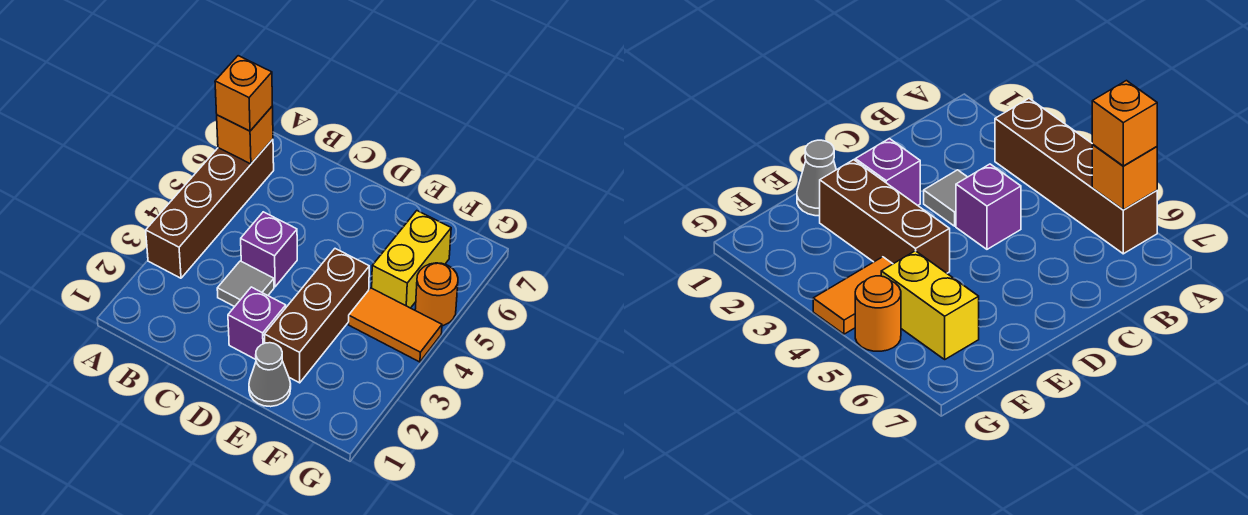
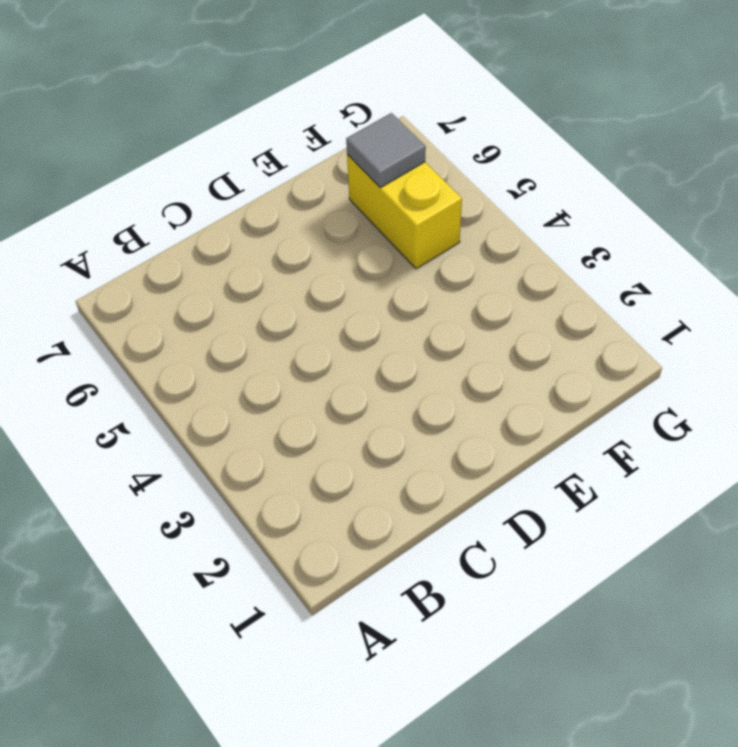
grey 1x1 tile [346,113,426,188] -> grey 1x1 tile moved to [217,261,274,307]
none -> brown 1x4 brick [146,139,274,278]
none -> purple 1x1 brick [241,212,297,287]

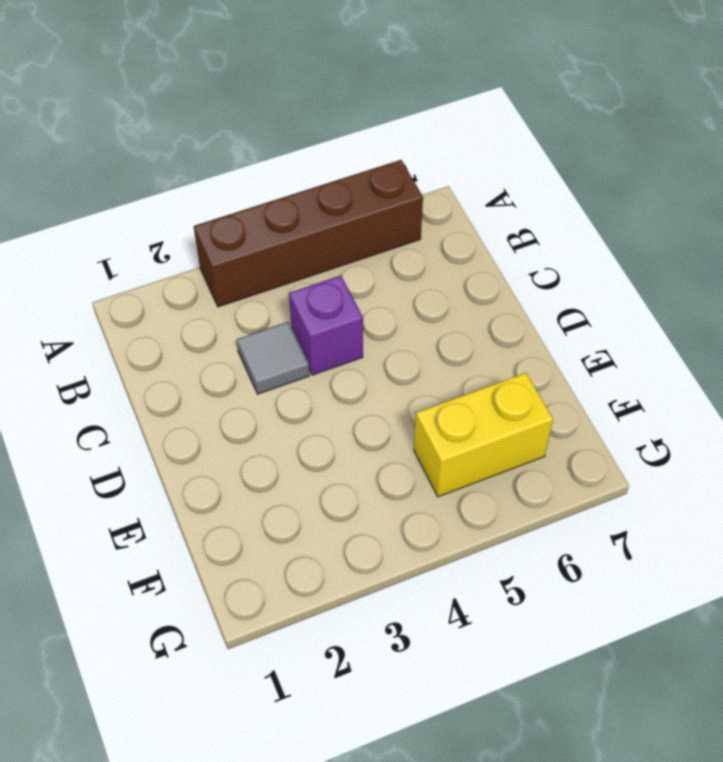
none -> purple 1x1 brick [228,287,286,359]
none -> grey 1x1 cone [249,343,291,407]

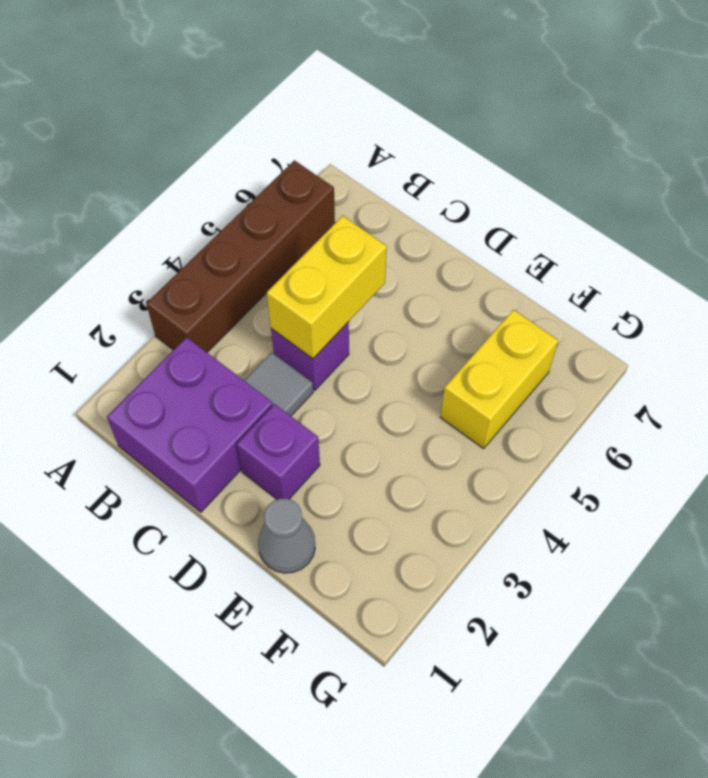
purple 2x2 brick [107,337,273,512] -> none
yellow 1x2 brick [267,216,387,359] -> none
none -> brown 1x3 brick [264,249,369,383]
none -> orange 1x2 tile [349,288,442,362]

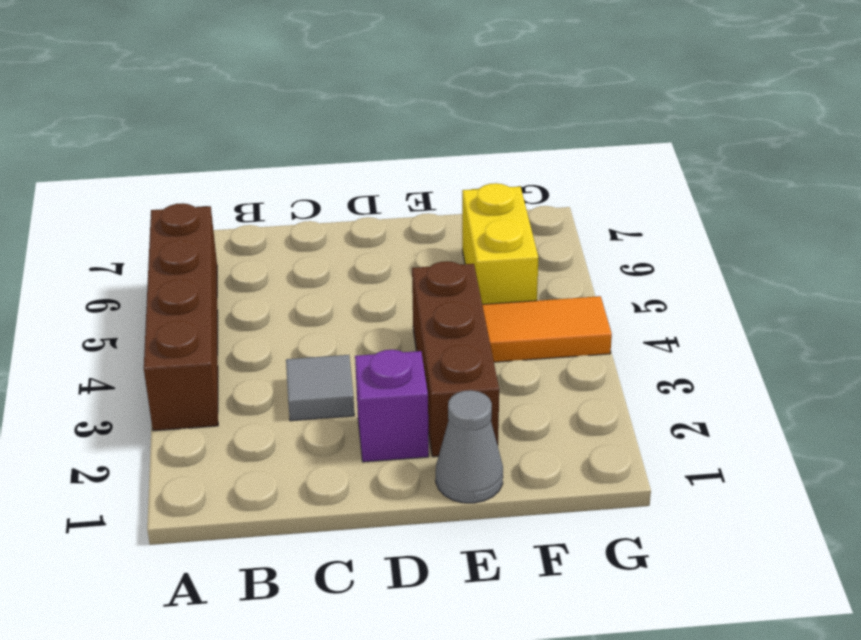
none -> purple 1x1 brick [241,212,297,287]
none -> orange 1x1 round brick [415,263,458,326]

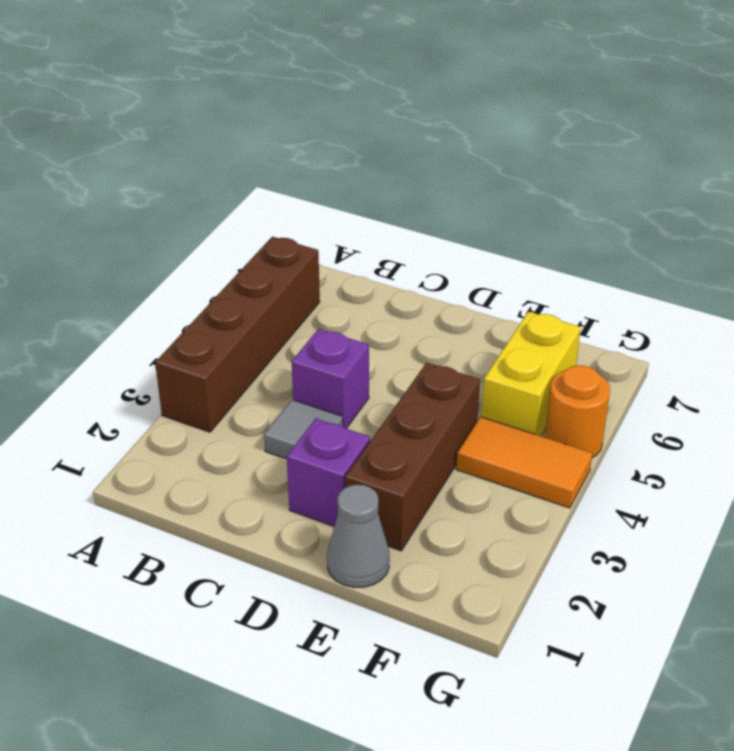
none -> orange 1x1 brick [217,106,273,164]
none -> orange 1x1 brick [215,56,272,131]

